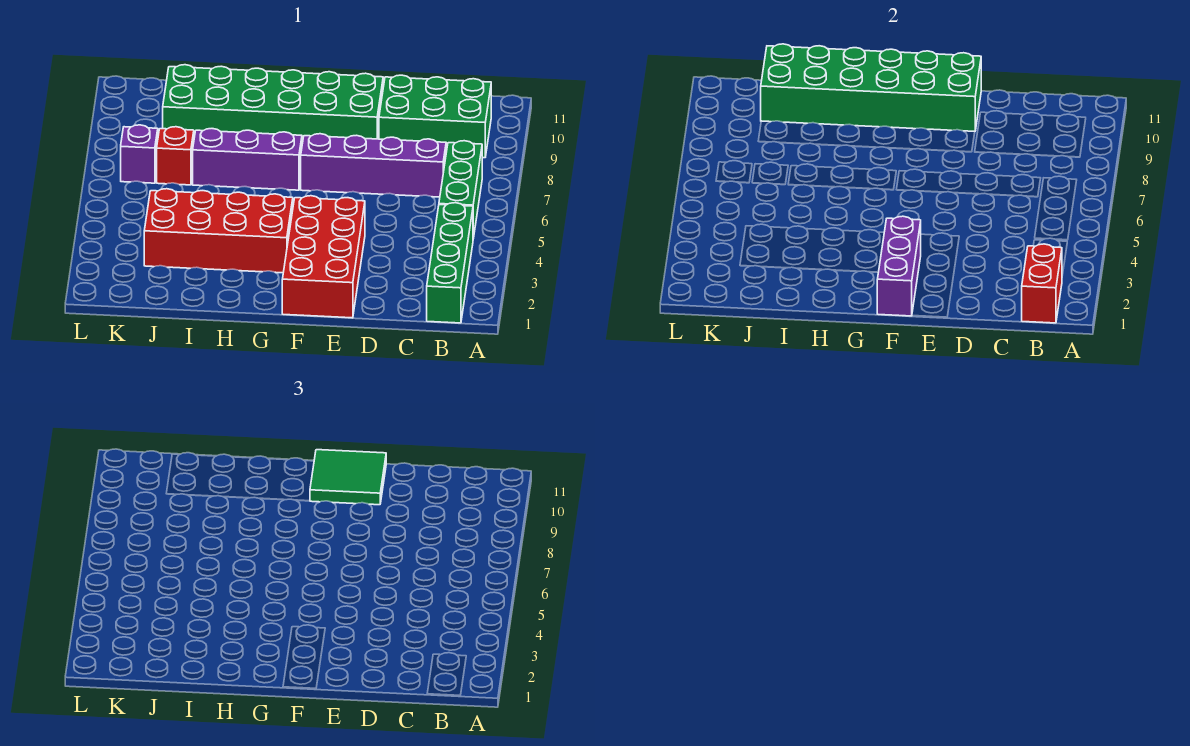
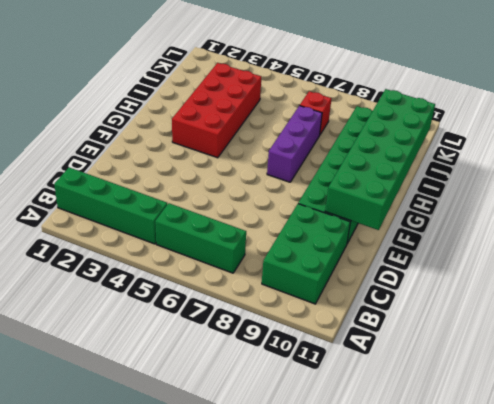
none -> purple 1x4 brick [301,134,446,197]
none -> red 2x4 brick [282,196,365,318]
none -> purple 1x1 brick [121,125,158,183]

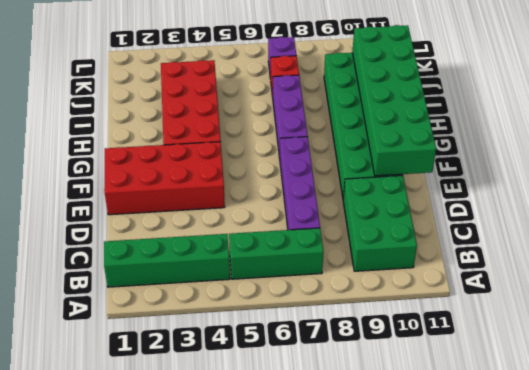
none -> red 1x2 brick [1022,244,1062,323]
none -> purple 1x3 brick [877,216,921,316]
none -> green 2x2 tile [310,450,386,505]

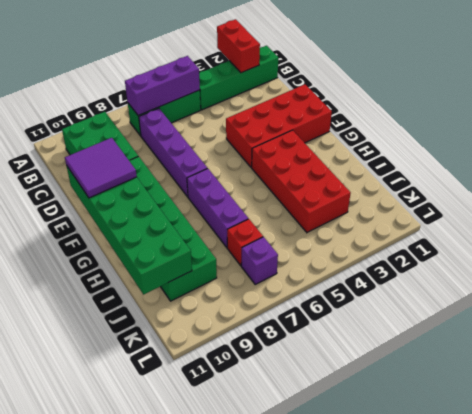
red 1x2 brick [217,19,260,73] -> red 1x2 brick turned to [1022,244,1062,323]
purple 1x3 brick [125,56,200,116] -> purple 1x3 brick moved to [877,216,921,316]
purple 2x2 tile [65,138,137,198] -> green 2x2 tile [310,450,386,505]

